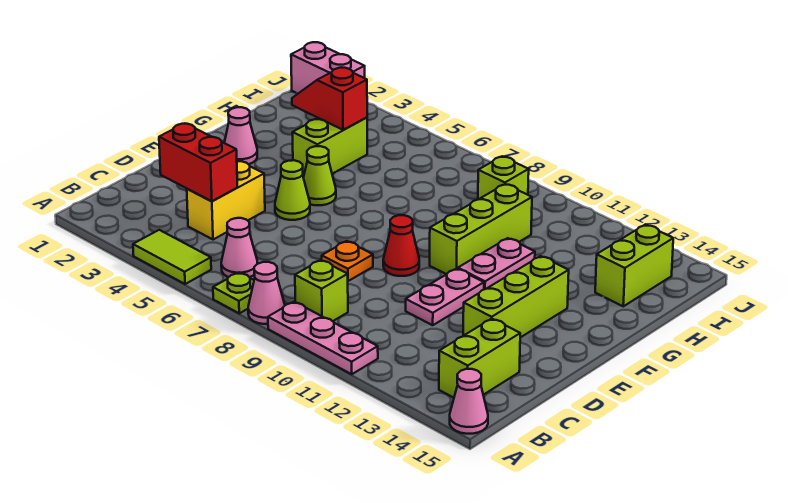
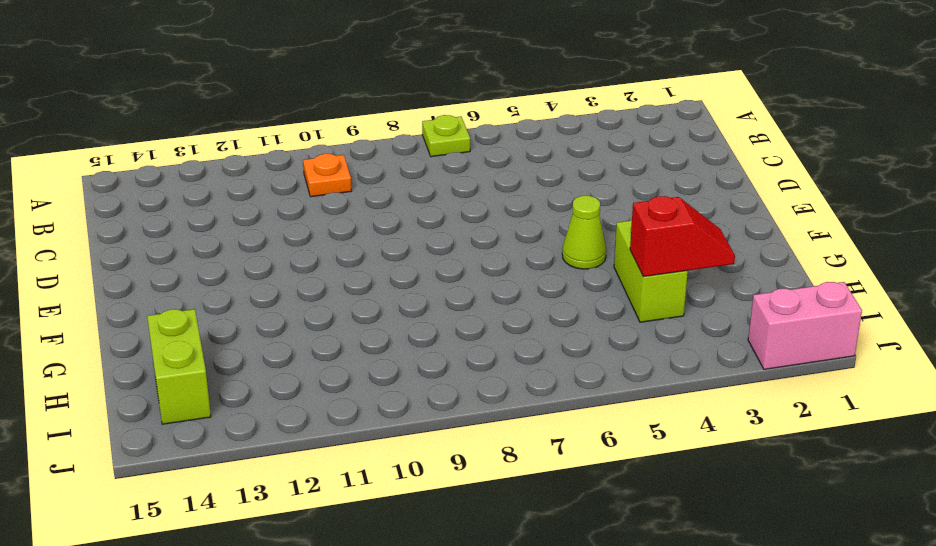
orange 1x1 plate [303,154,352,197] -> orange 1x1 plate moved to [322,241,373,281]
none -> lime 1x2 tile [133,230,211,284]
none -> pink 1x1 cone [248,262,285,324]
none -> pink 1x3 plate [268,302,378,374]

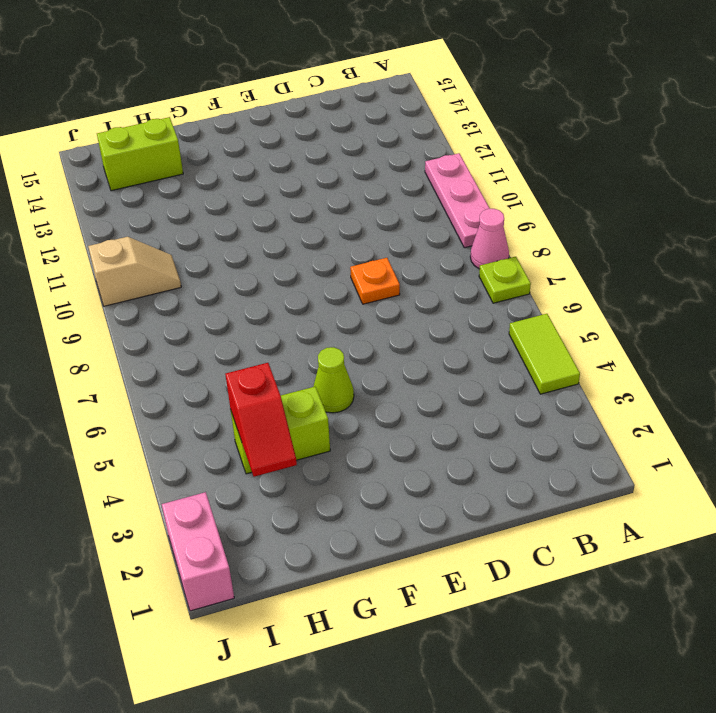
tan 1x2 slope [88,237,181,306] -> none
none -> pink 1x1 cone [450,369,488,434]
none -> pink 1x1 cone [221,218,257,277]
none -> lime 1x1 brick [295,260,348,321]

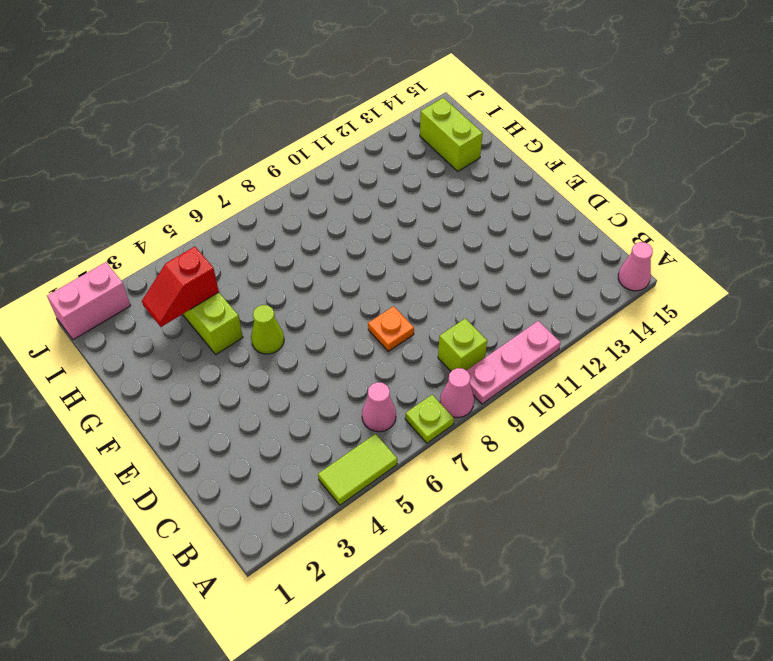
none -> lime 1x2 brick [439,319,520,398]
none -> yellow 1x2 brick [187,161,265,240]
none -> pink 1x2 plate [406,269,484,325]

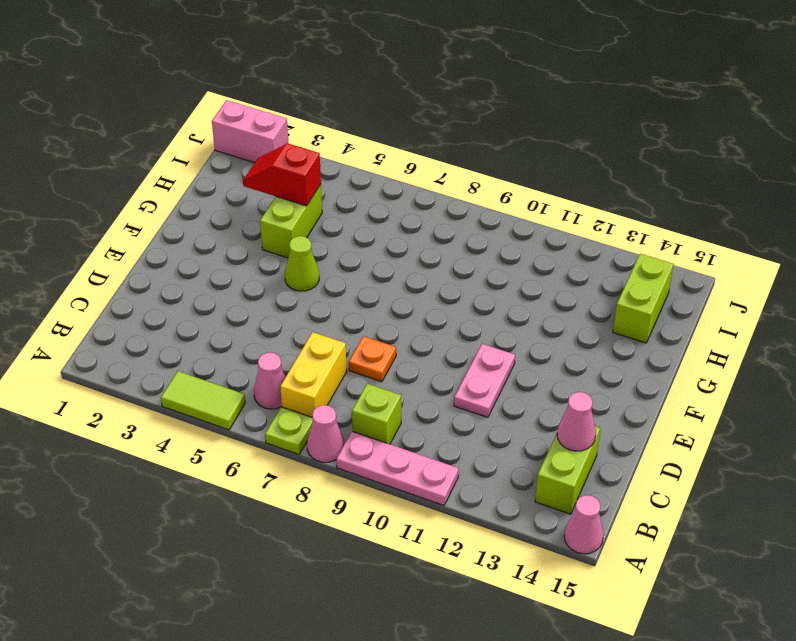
yellow 1x2 brick [280,332,347,417] -> yellow 1x2 brick moved to [187,161,265,240]
pink 1x1 cone [557,392,596,451] -> pink 1x1 cone moved to [224,107,257,164]
none -> lime 1x3 brick [463,256,569,338]
none -> lime 1x1 cone [275,160,310,220]
none -> red 1x1 cone [383,215,419,276]

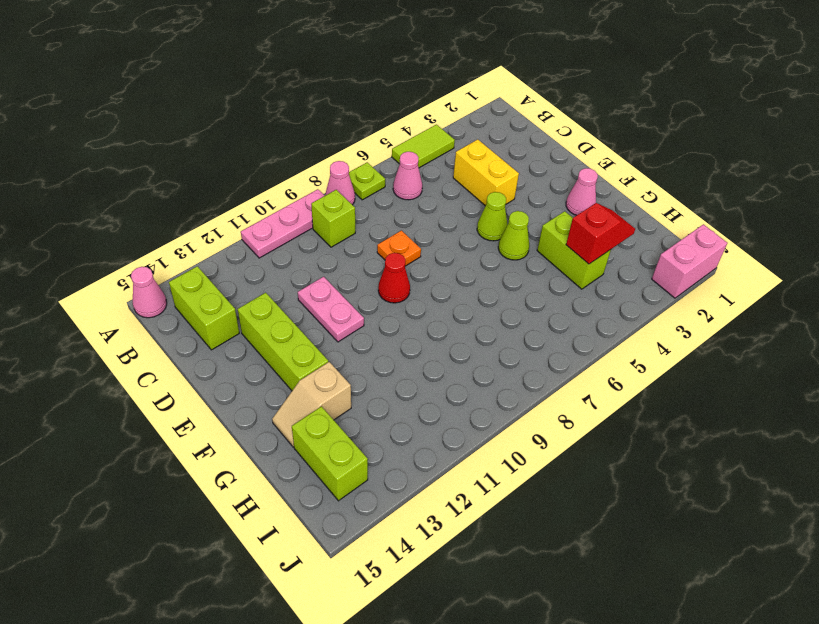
tan 1x2 slope [272,362,351,447] -> none
none -> lime 1x3 brick [430,184,532,274]
none -> pink 1x2 plate [458,238,535,289]
none -> lime 1x1 brick [478,156,529,199]

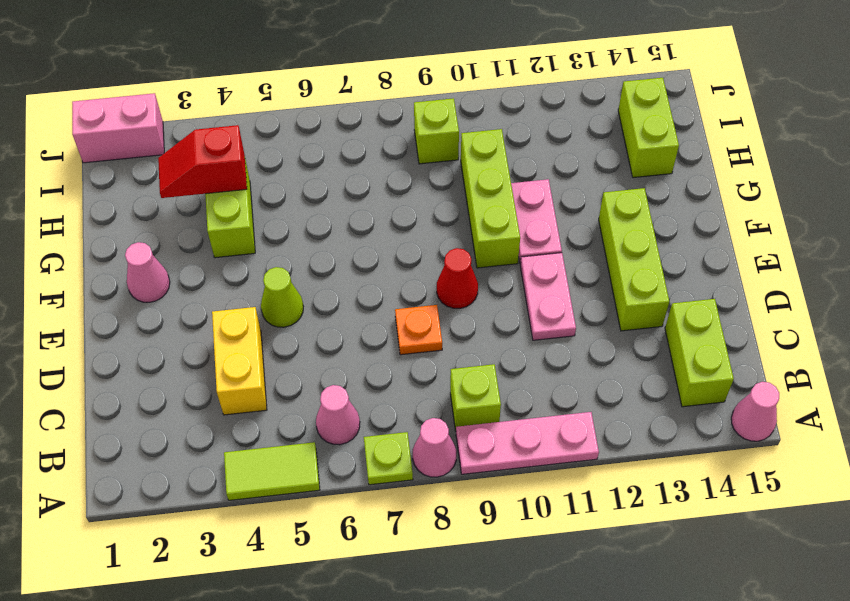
none -> lime 1x1 cone [304,146,336,205]
none -> red 1x2 brick [159,124,238,201]

